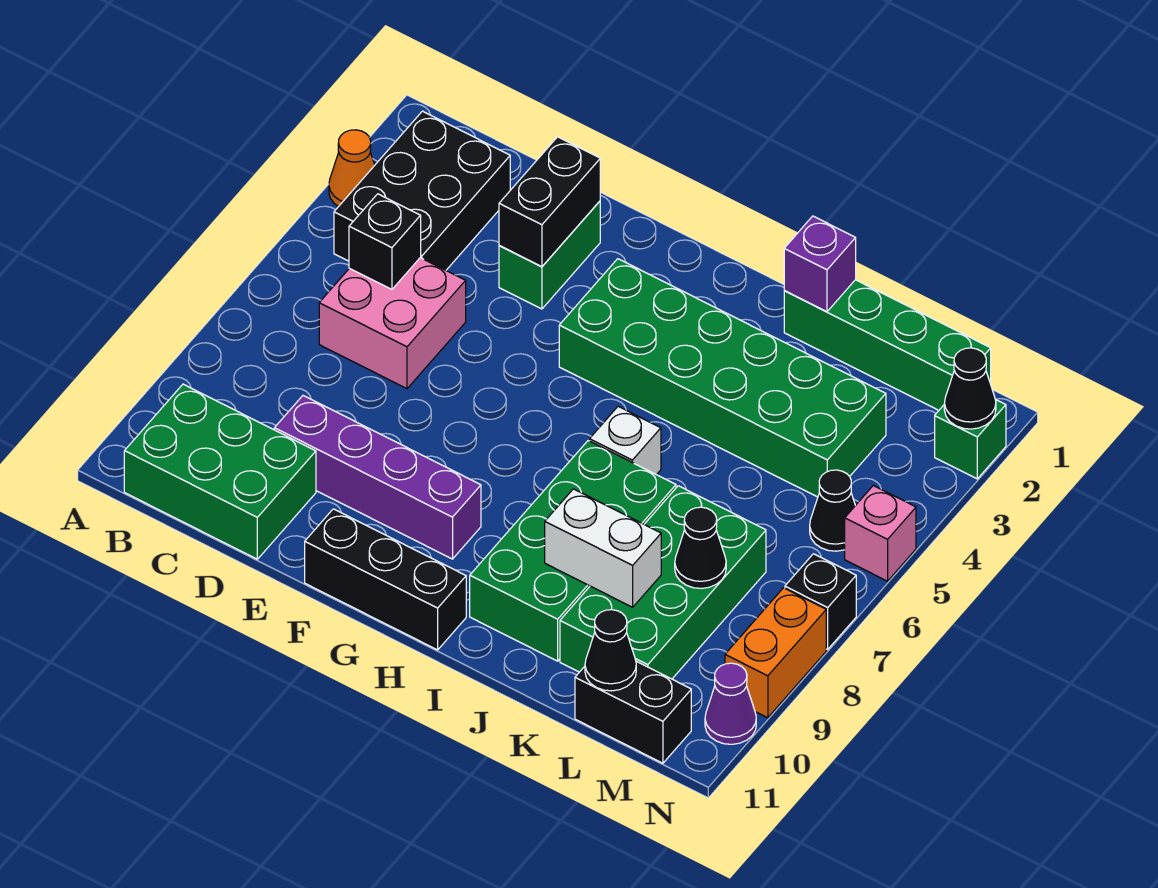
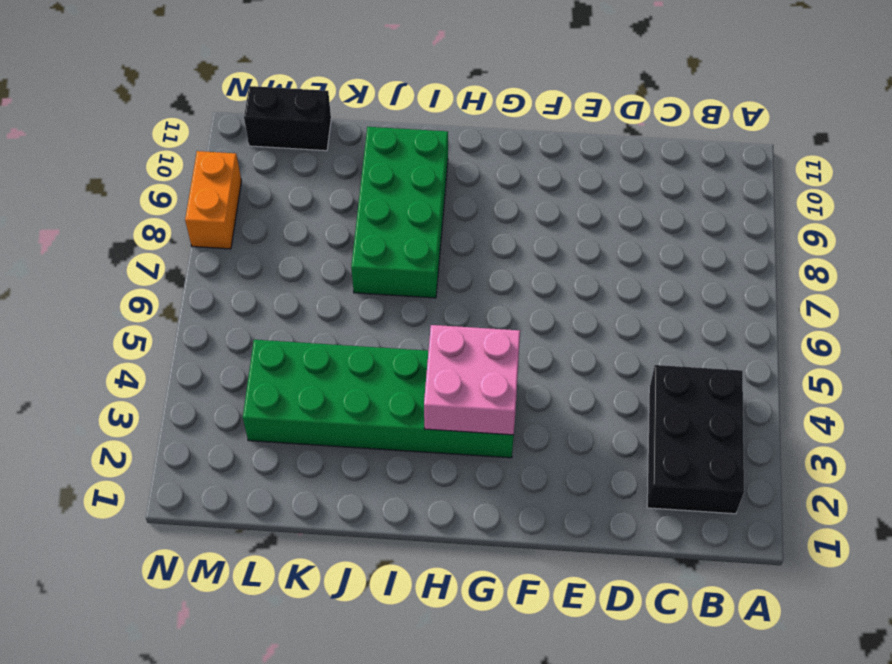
pink 2x2 brick [424,325,520,435] -> pink 2x2 brick moved to [319,258,466,389]
none -> orange 1x1 cone [329,130,375,207]
none -> green 2x3 brick [124,384,316,559]
none -> purple 1x4 brick [274,396,481,559]

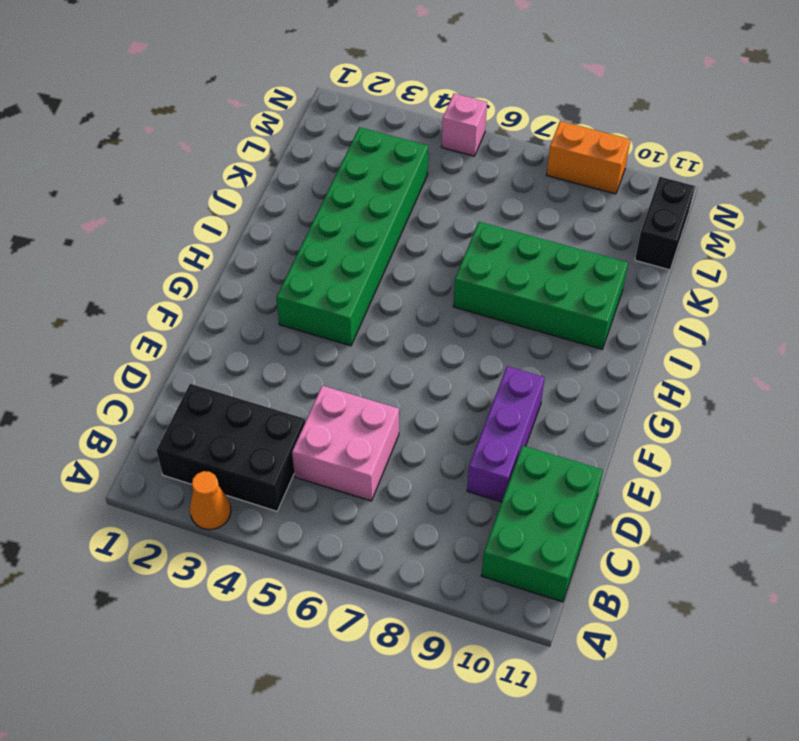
purple 1x3 brick [467,366,545,502] -> purple 1x4 brick [274,396,481,559]
none -> green 1x2 brick [499,201,600,309]
none -> black 1x3 brick [305,509,466,650]
none -> white 1x1 brick [590,406,661,475]

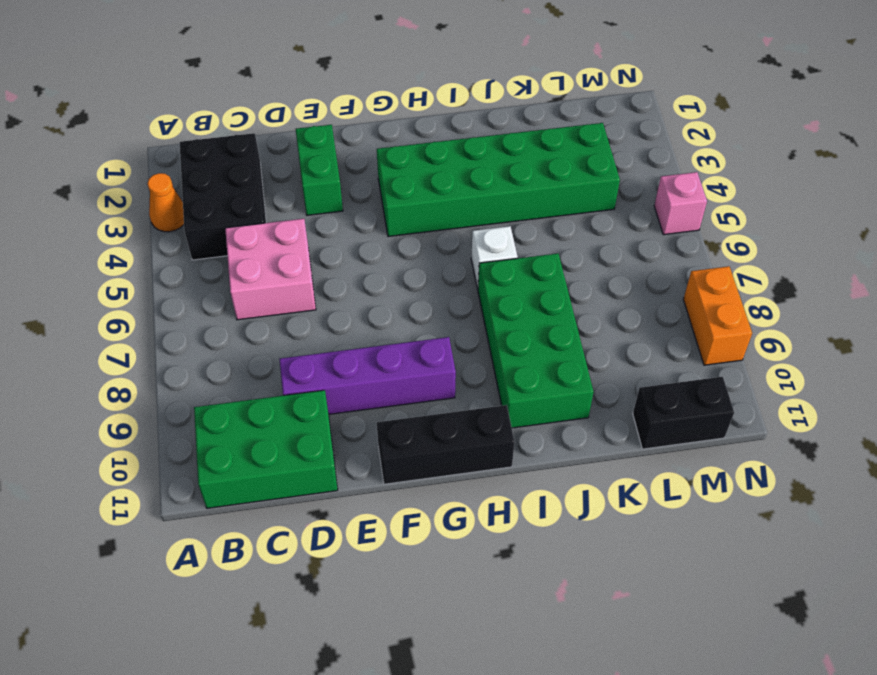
none -> green 1x4 brick [784,280,991,410]
none -> green 2x4 brick [560,486,766,679]
none -> black 1x1 cone [810,470,855,551]

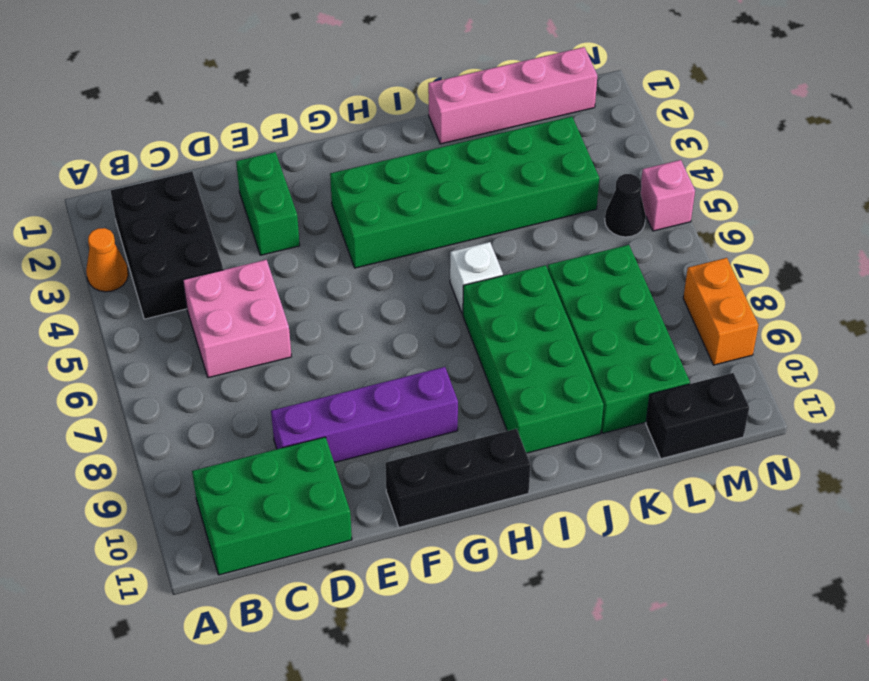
pink 1x4 brick [428,47,597,144] -> green 1x4 brick [784,280,991,410]
none -> green 1x1 brick [935,399,1006,479]
none -> black 1x1 brick [785,554,856,649]
none -> purple 1x1 cone [705,663,756,744]

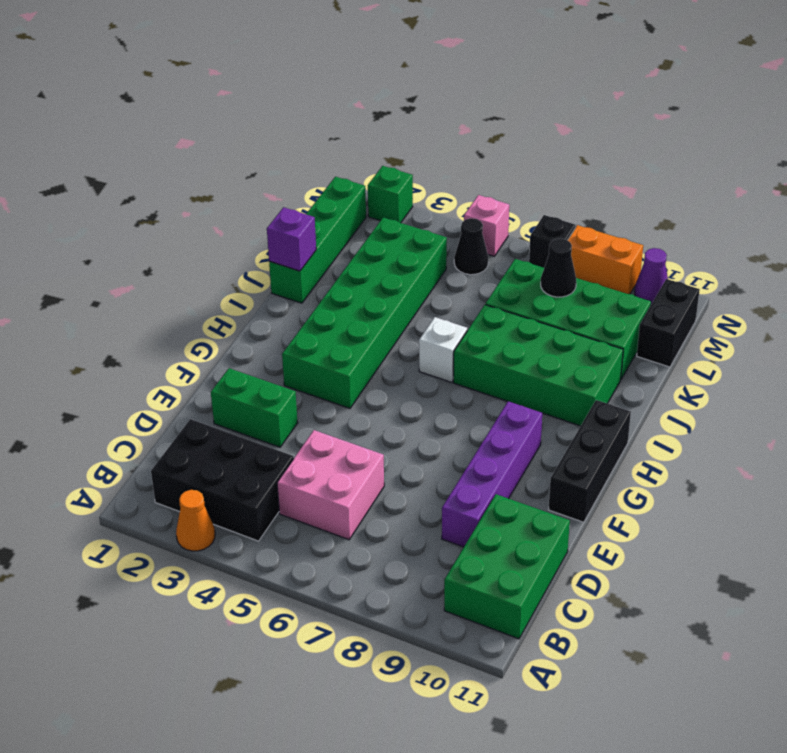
none -> black 1x1 brick [349,194,421,289]
none -> black 1x2 brick [499,137,600,267]
none -> white 1x2 brick [545,489,661,607]

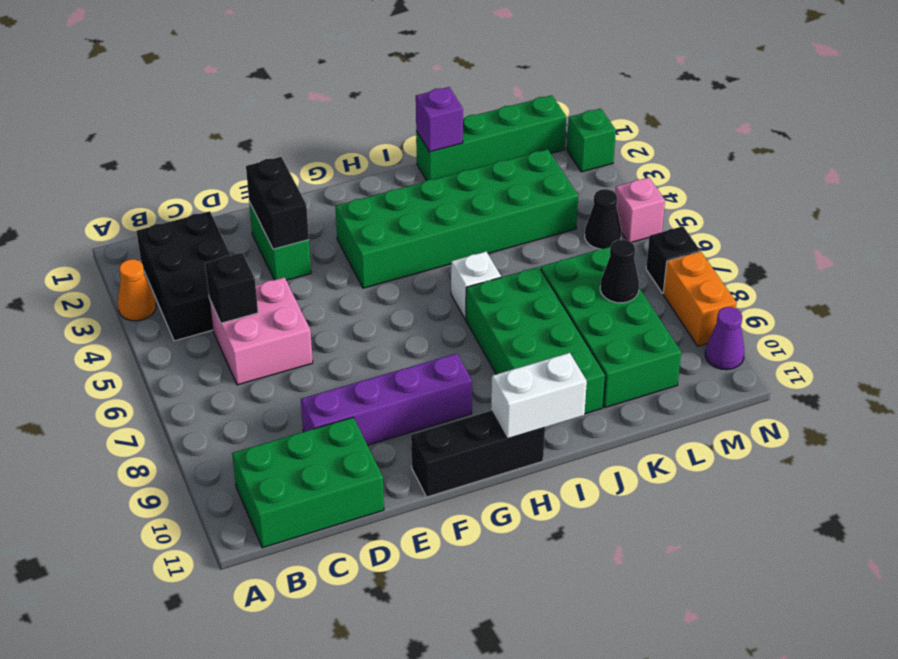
white 1x2 brick [491,353,587,439] -> white 1x2 brick moved to [545,489,661,607]
none -> black 1x2 brick [575,661,691,763]
none -> black 1x1 cone [585,609,636,691]
none -> black 1x1 cone [944,348,996,429]

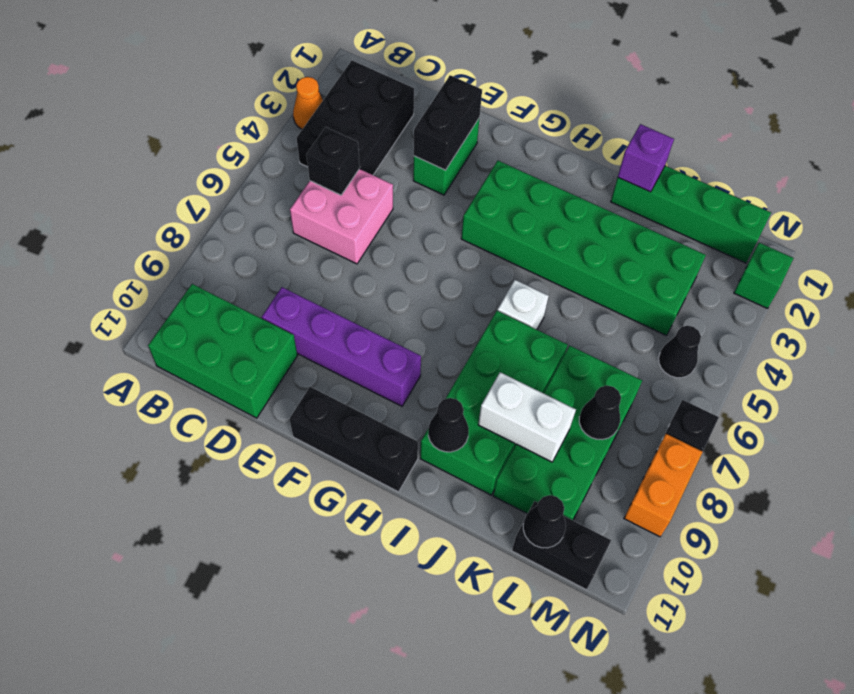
black 1x1 cone [428,398,469,452] -> black 1x1 cone moved to [944,348,996,429]
none -> pink 1x1 brick [845,486,916,581]
none -> purple 1x1 cone [705,663,756,744]

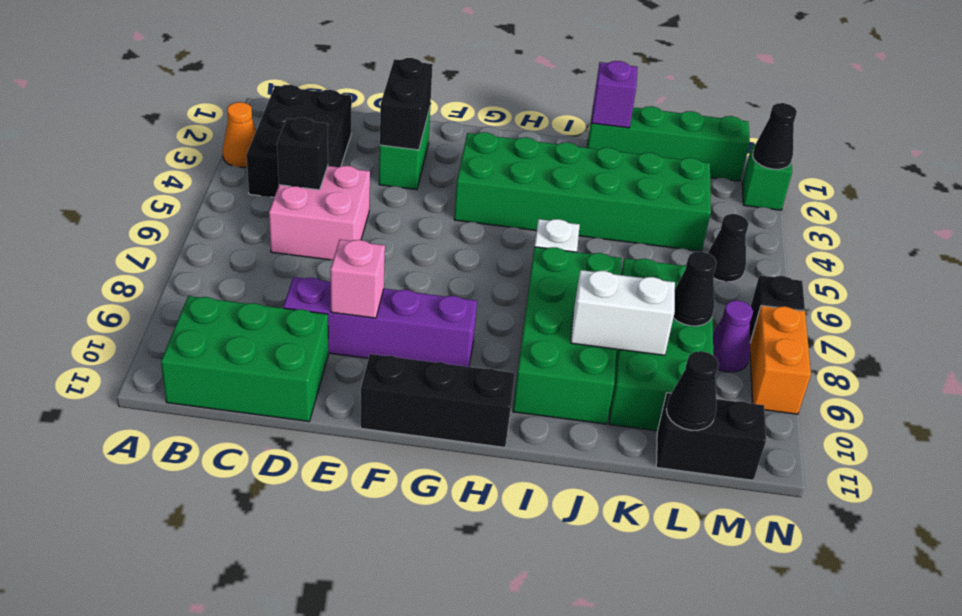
pink 1x1 brick [330,240,385,318] -> pink 1x1 brick moved to [845,486,916,581]
purple 1x1 cone [713,300,753,372] -> purple 1x1 cone moved to [705,663,756,744]

